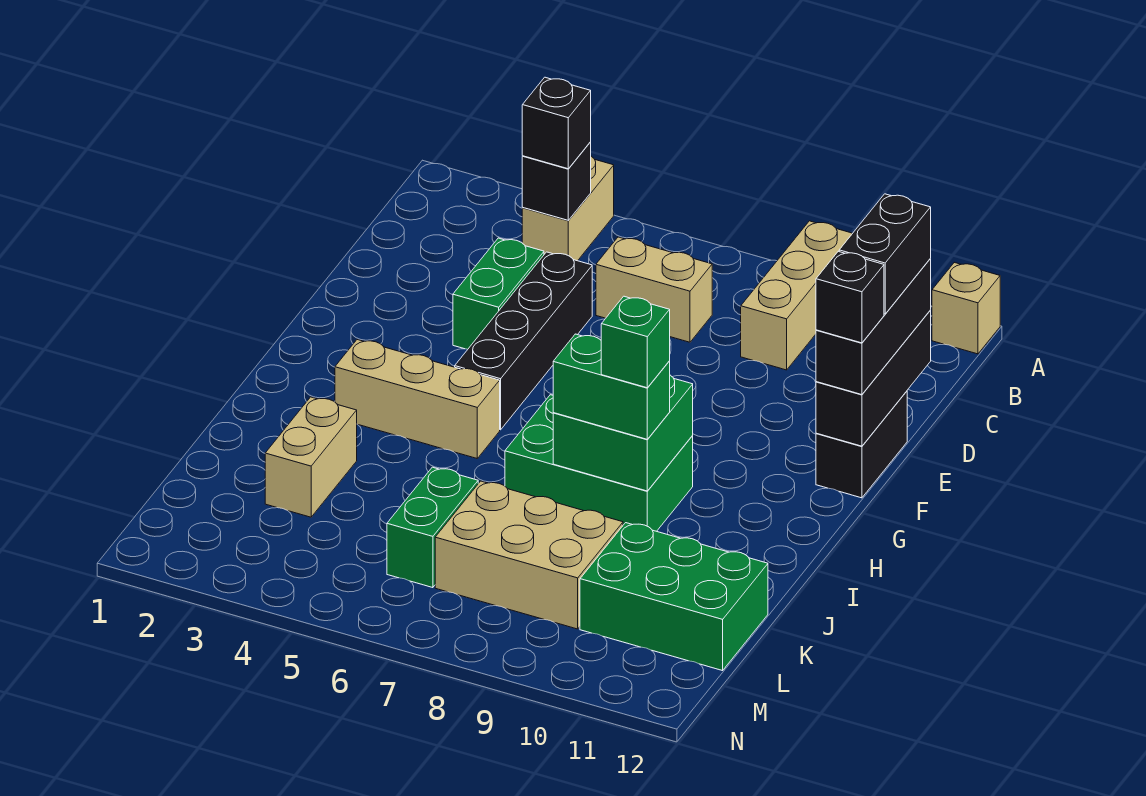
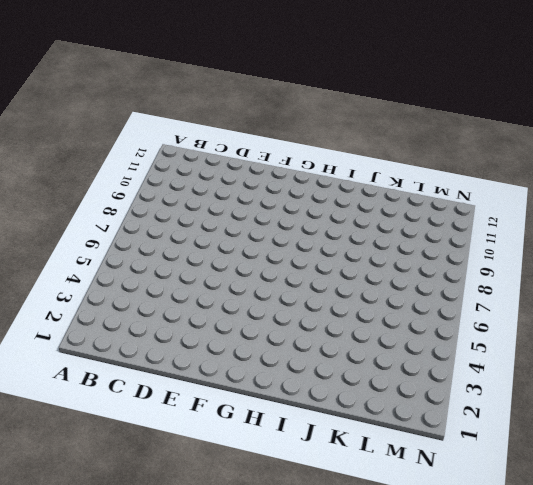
none -> tan 1x2 brick [522,156,614,261]
none -> tan 1x3 brick [741,221,852,370]
none -> tan 1x1 brick [932,262,1000,354]

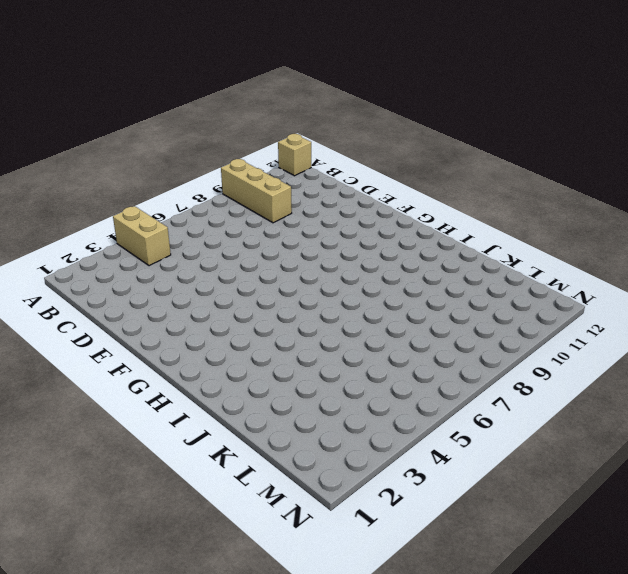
none -> tan 1x2 brick [596,237,712,342]
none -> green 1x2 brick [453,238,544,349]
none -> black 1x4 brick [455,252,592,430]

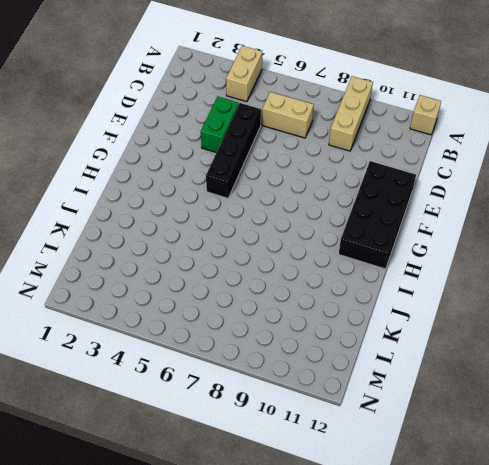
black 2x4 brick [339,161,416,269] -> black 1x2 brick [816,391,907,498]
none -> tan 1x3 brick [335,340,500,458]
none -> green 2x3 brick [505,395,693,531]
none -> tan 1x2 brick [265,397,357,517]

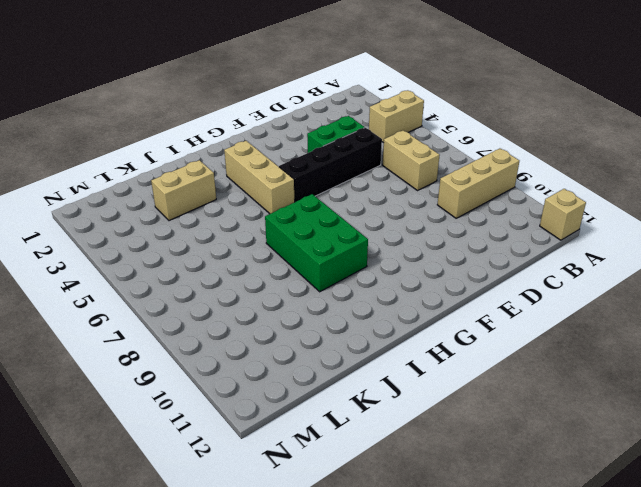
none -> black 1x2 brick [816,391,907,498]
none -> green 1x2 brick [387,467,478,588]
none -> tan 2x3 brick [435,481,623,629]

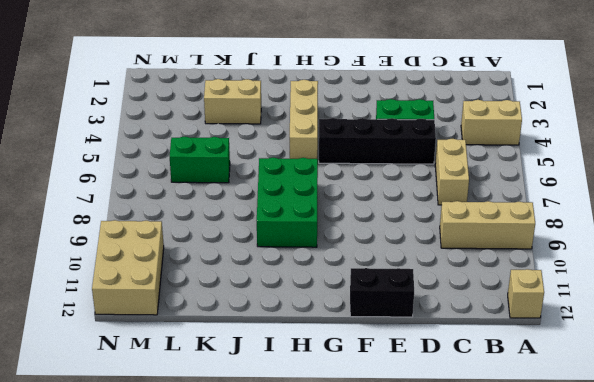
tan 2x3 brick [92,220,164,315] -> tan 2x3 brick moved to [435,481,623,629]
none -> green 2x3 brick [580,523,768,671]
none -> black 1x1 brick [522,142,591,220]
none -> black 1x3 brick [816,311,931,446]

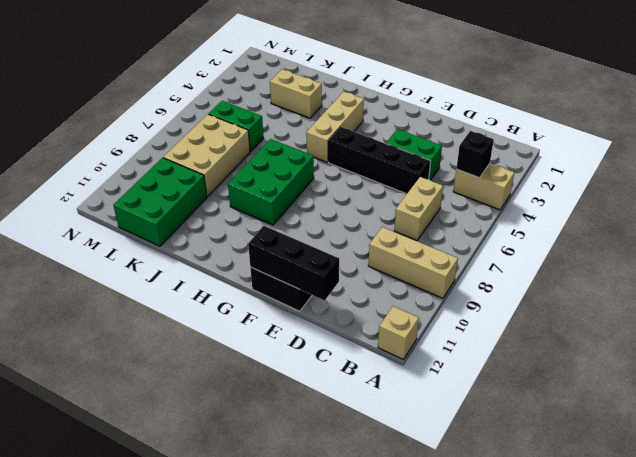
none -> green 2x2 brick [553,375,693,491]
none -> black 1x1 brick [522,77,591,169]
none -> black 1x3 brick [816,259,931,395]

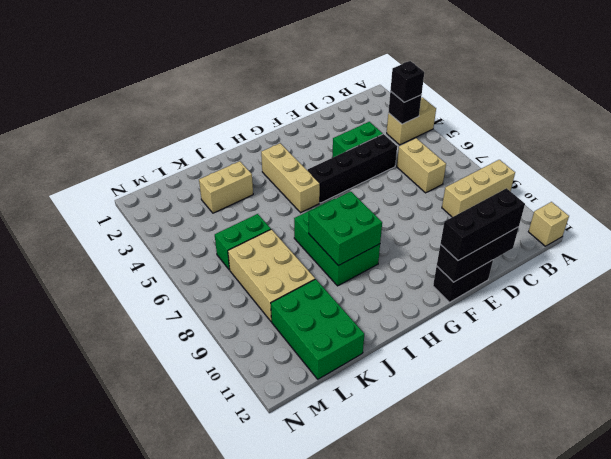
none -> green 1x2 brick [553,334,670,439]
none -> black 1x2 brick [839,194,931,314]
none -> black 1x1 brick [816,251,884,343]

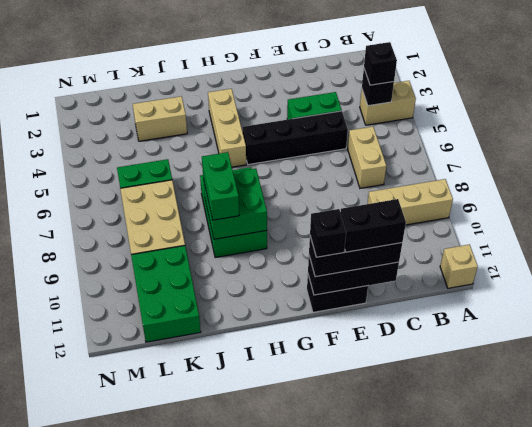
none -> green 1x1 brick [601,296,670,388]

